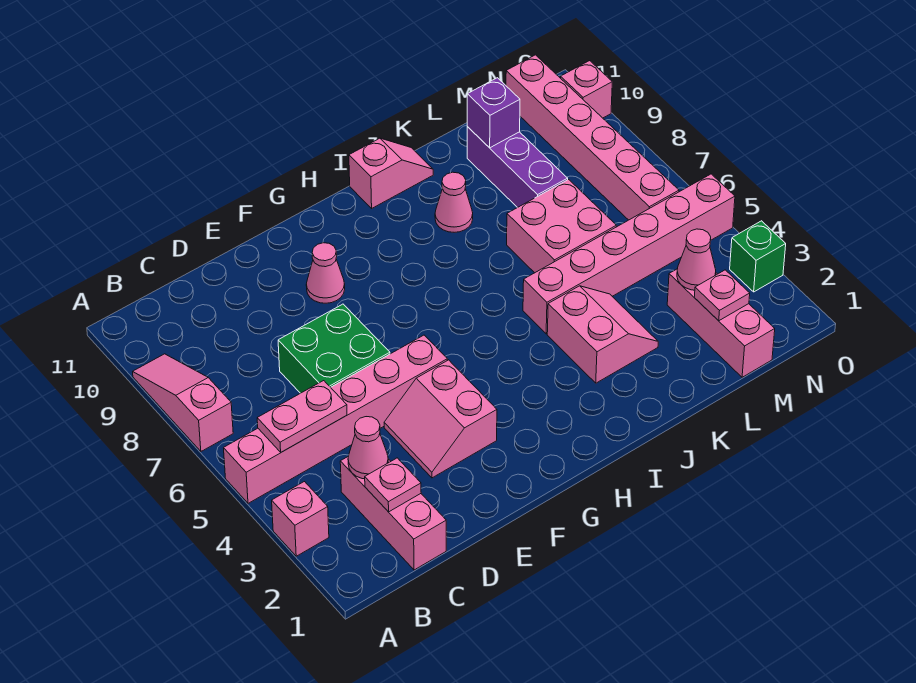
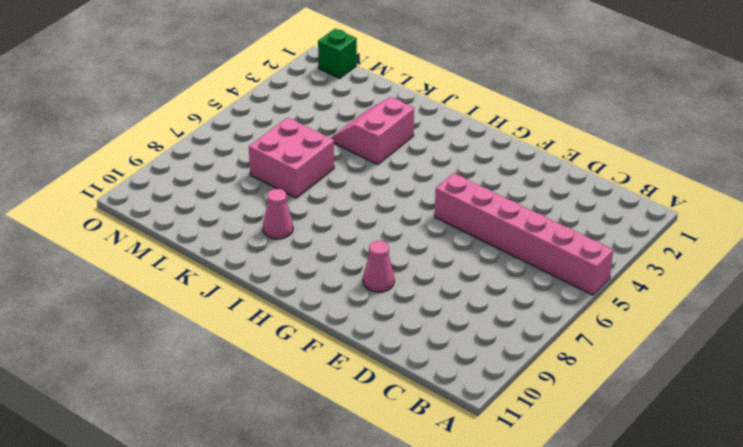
green 1x1 brick [318,29,357,78] -> green 1x1 brick moved to [730,221,786,292]
none -> pink 1x1 brick [272,482,329,556]
none -> pink 1x3 slope [133,354,233,451]
none -> pink 1x3 brick [340,457,446,570]

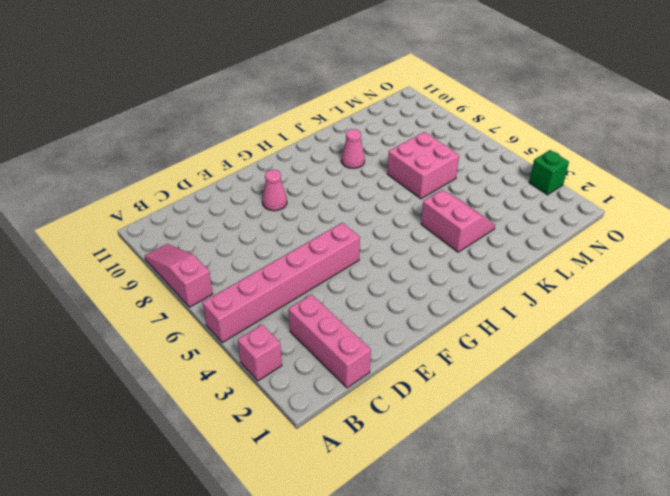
none -> green 2x2 brick [278,304,390,393]
none -> pink 2x2 slope [384,360,497,478]
none -> pink 1x2 slope [349,138,433,208]

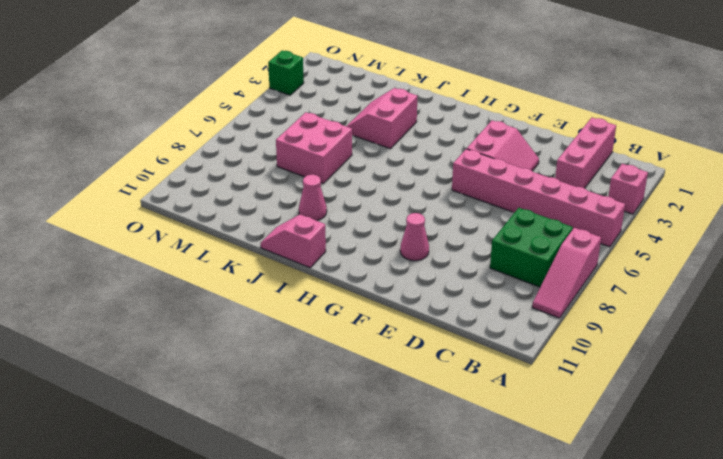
green 2x2 brick [490,208,573,287] -> green 2x2 brick moved to [278,304,390,393]
none -> pink 1x6 brick [523,174,735,334]
none -> purple 1x3 brick [467,127,568,208]
none -> pink 1x3 brick [667,269,775,377]

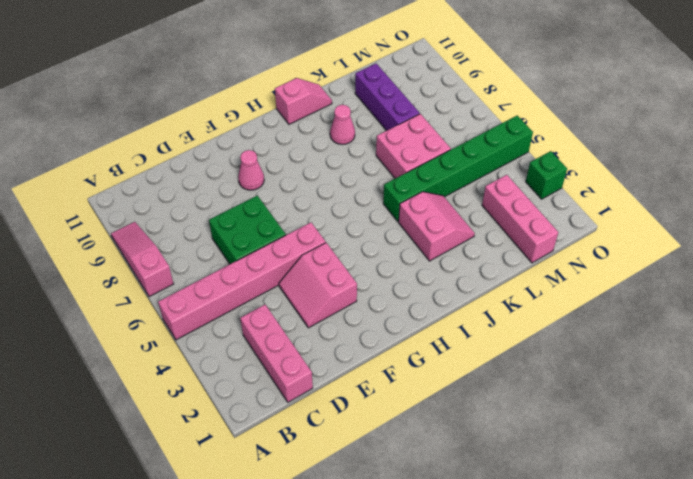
green 1x6 brick [383,115,533,221] -> pink 1x6 brick [523,174,735,334]
none -> pink 1x1 brick [272,482,329,556]
none -> pink 1x6 brick [506,55,679,220]
none -> pink 1x1 brick [561,61,612,118]

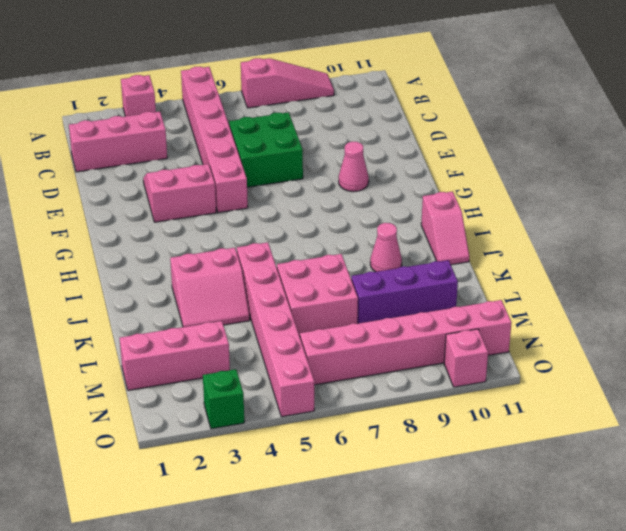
none -> pink 1x2 plate [257,381,347,452]
none -> pink 1x1 plate [365,458,421,512]
none -> pink 1x1 cone [348,417,388,479]

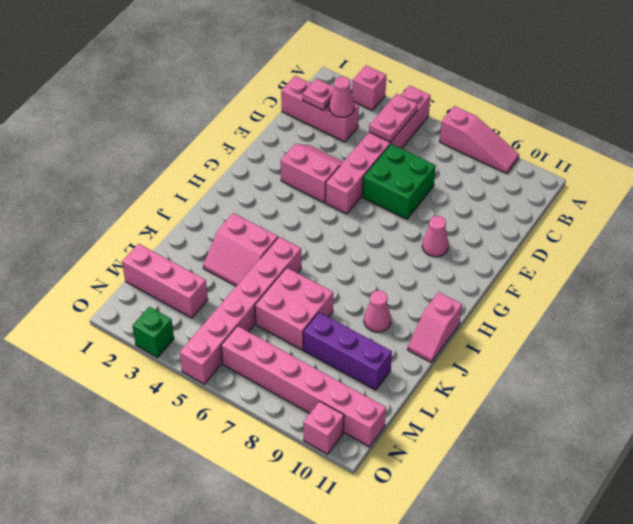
none -> purple 1x1 brick [467,78,520,148]
none -> pink 1x1 plate [694,270,750,321]
none -> pink 1x1 cone [677,229,716,290]

